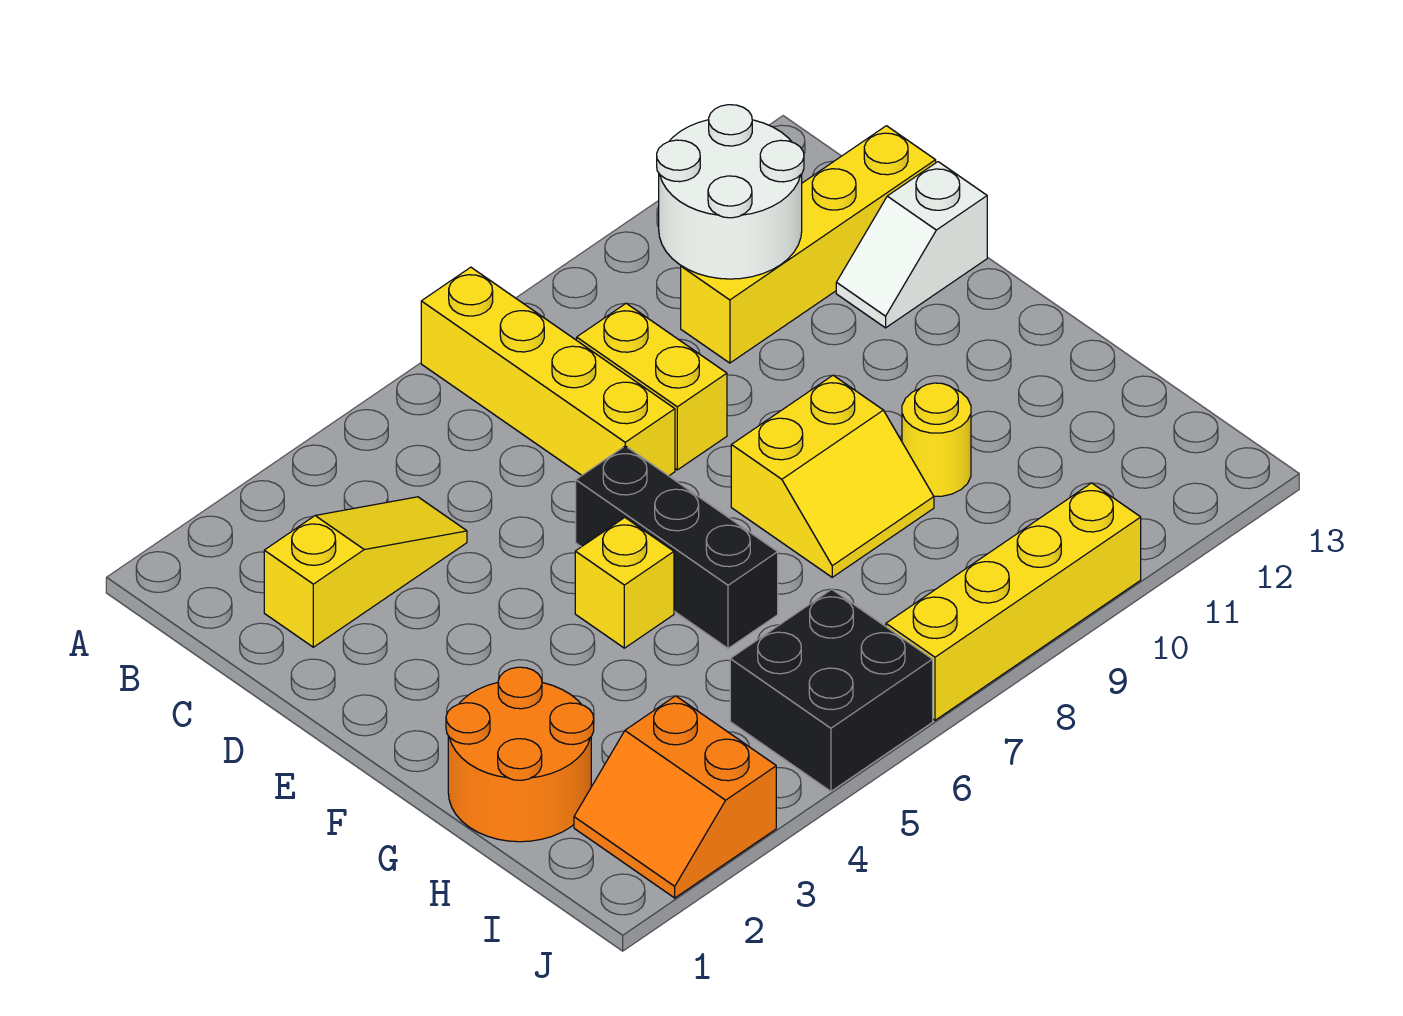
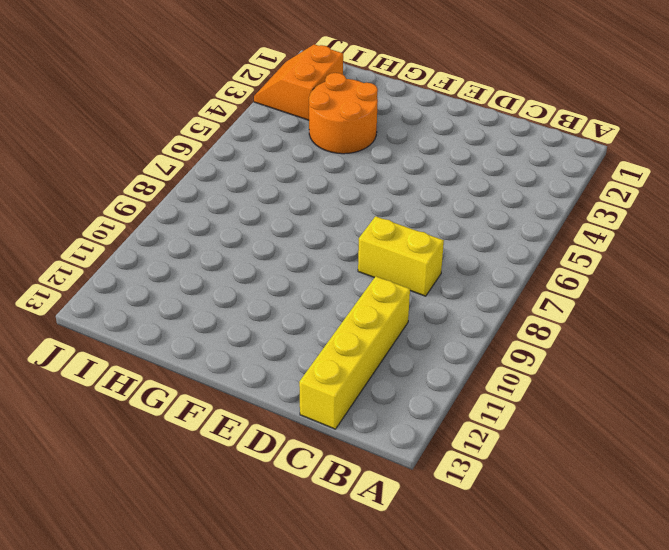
orange 2x2 round brick [309,73,378,154] -> orange 2x2 round brick moved to [446,667,594,842]
orange 2x2 slope [254,44,343,120] -> orange 2x2 slope turned to [574,696,776,898]
none -> yellow 1x4 brick [421,267,675,476]
none -> yellow 1x3 slope [264,497,467,647]
none -> white 1x2 slope [836,162,987,328]

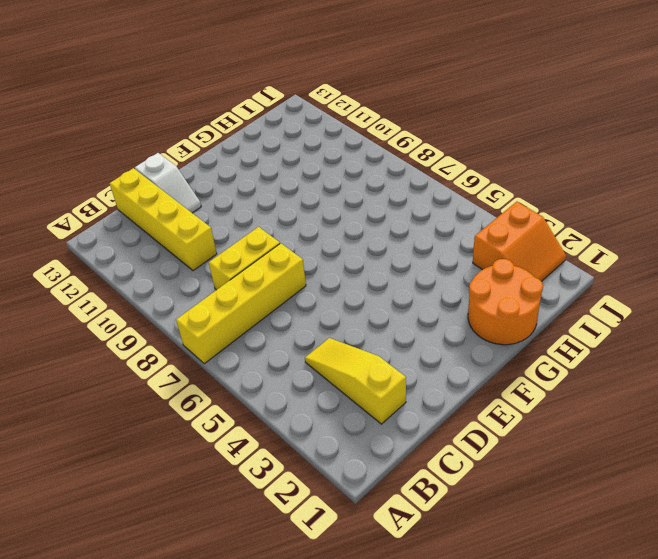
none -> black 1x3 brick [576,446,778,648]
none -> yellow 1x1 brick [575,517,674,648]
none -> yellow 2x2 slope [731,375,934,577]

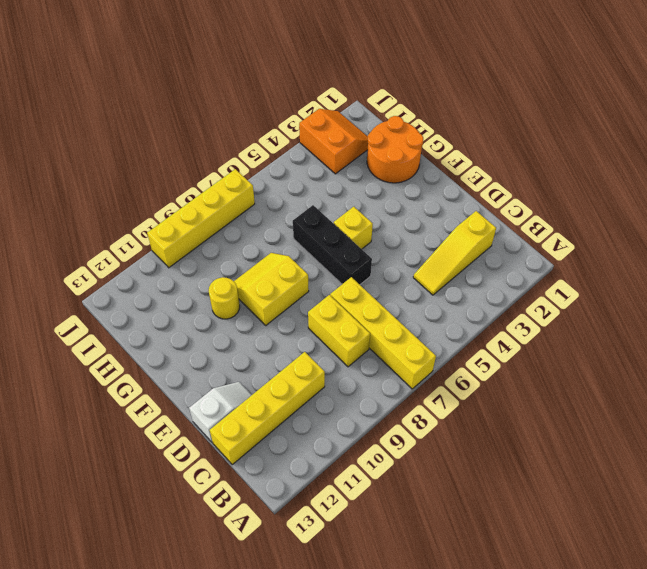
none -> black 2x2 brick [730,589,933,791]
none -> white 2x2 round brick [657,105,804,279]

